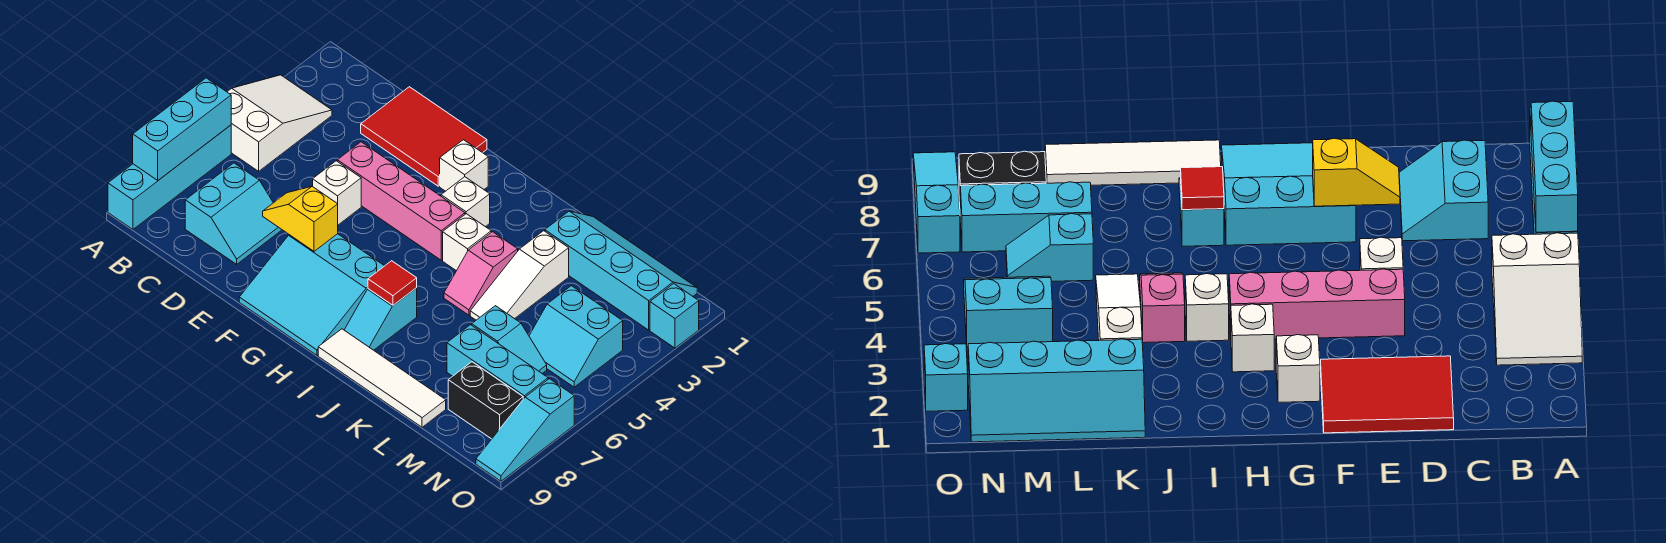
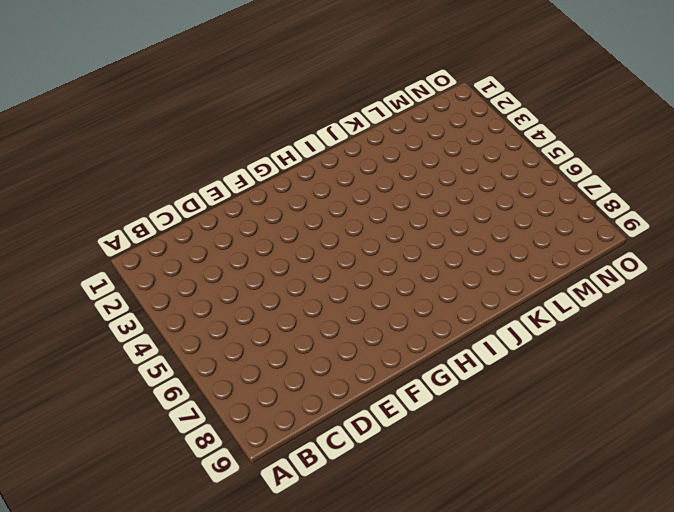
none -> white 2x3 slope [227,75,332,171]
none -> cyan 1x4 brick [108,125,231,229]
none -> cyan 2x2 slope [185,163,282,264]

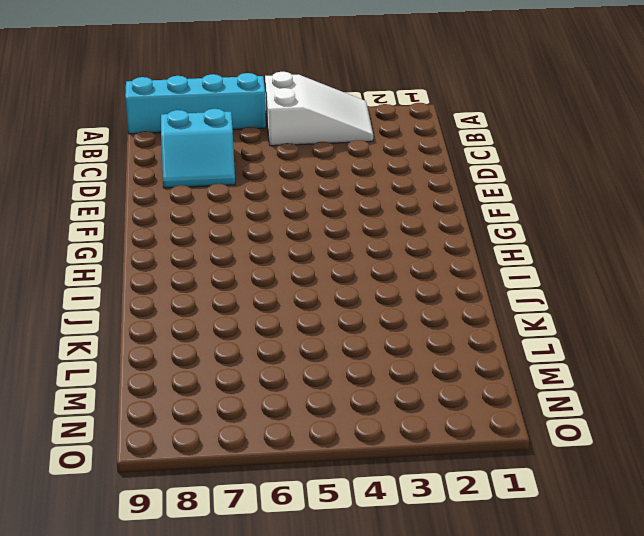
none -> red 2x3 tile [361,87,487,186]
none -> pink 1x4 brick [337,142,465,260]
none -> white 1x1 brick [313,161,361,225]

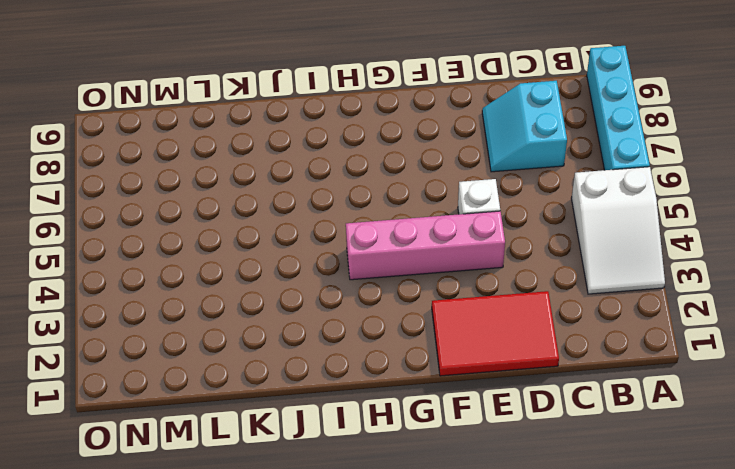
none -> cyan 3x3 slope [239,234,384,355]
none -> white 1x1 brick [440,140,488,191]
none -> white 1x1 brick [441,177,490,227]

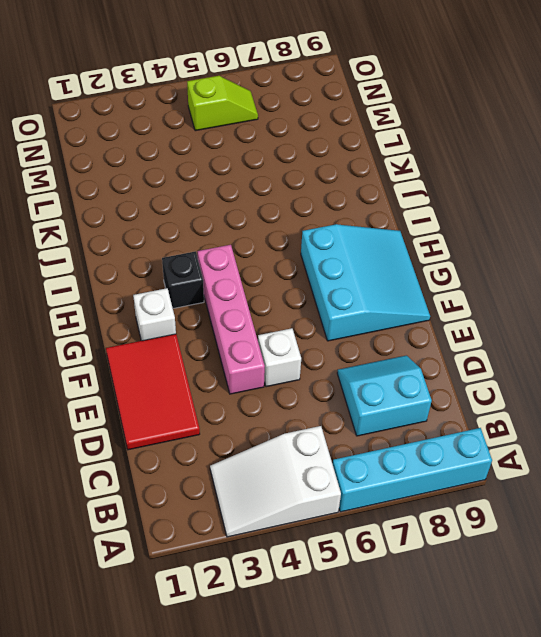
black 1x1 brick [162,251,204,308] -> white 1x1 brick [441,177,490,227]
lime 1x2 slope [187,76,258,131] -> cyan 2x2 slope [529,286,623,387]
none -> white 1x1 brick [443,214,491,271]
none -> cyan 1x2 slope [345,288,417,350]
none -> white 1x4 tile [318,329,446,427]

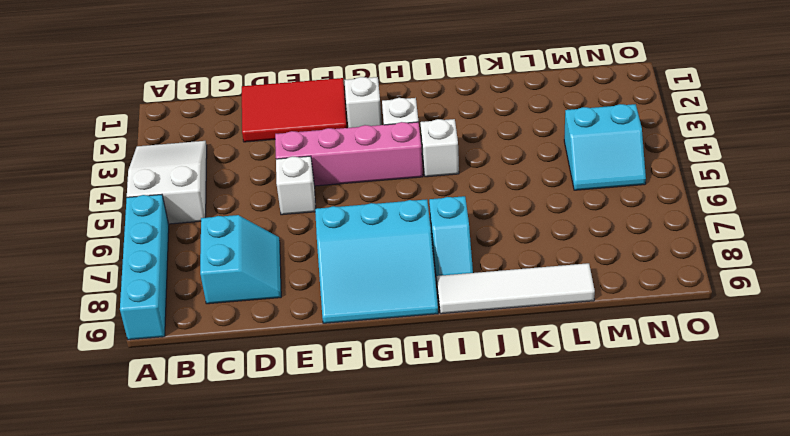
none -> pink 1x2 slope [444,232,518,315]
none -> cyan 2x4 slope [545,211,697,330]
none -> white 1x3 slope [470,231,569,320]

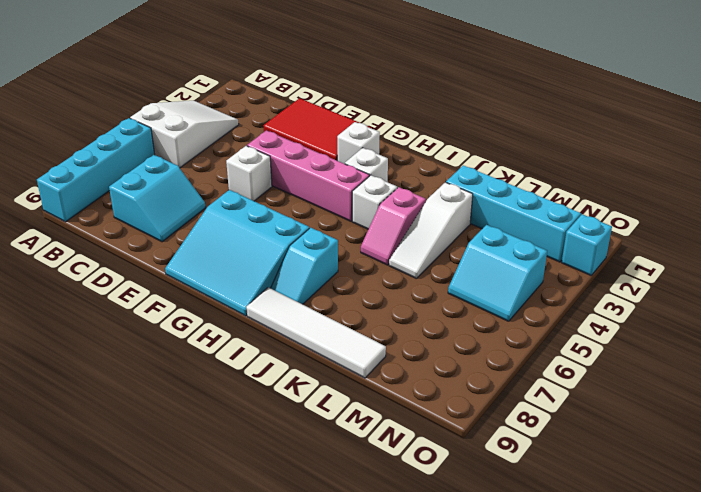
none -> cyan 1x2 slope [472,306,547,374]
none -> cyan 1x3 brick [447,325,548,399]
none -> black 1x2 brick [448,362,523,439]

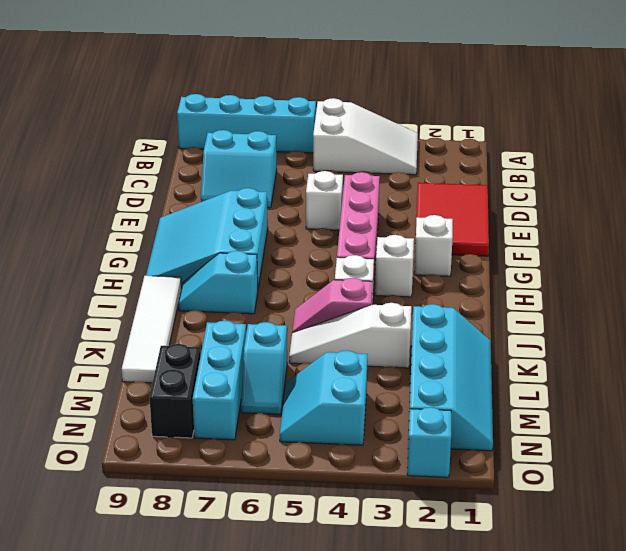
none -> cyan 1x3 slope [476,379,574,481]
none -> cyan 1x3 brick [133,78,231,180]
none -> yellow 1x2 slope [263,186,338,251]

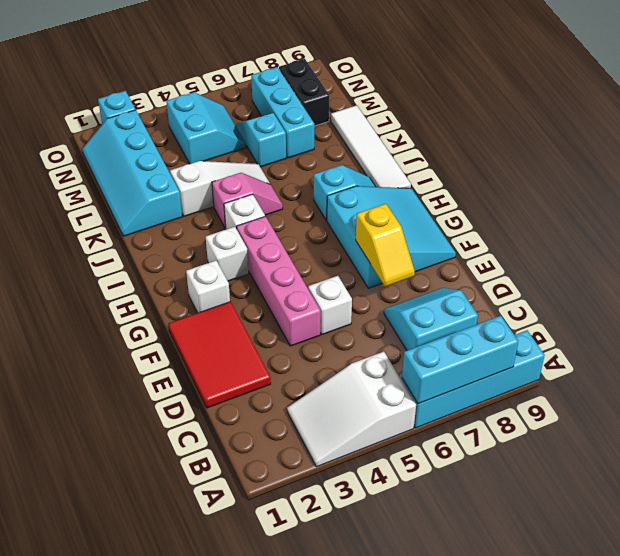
none -> cyan 1x3 slope [476,379,574,481]
none -> red 1x1 tile [368,261,417,305]

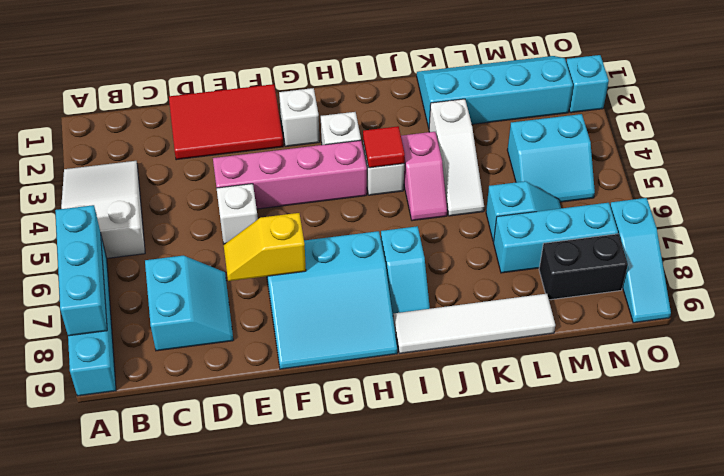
red 1x1 tile [363,126,405,168] -> red 1x1 tile moved to [368,261,417,305]

